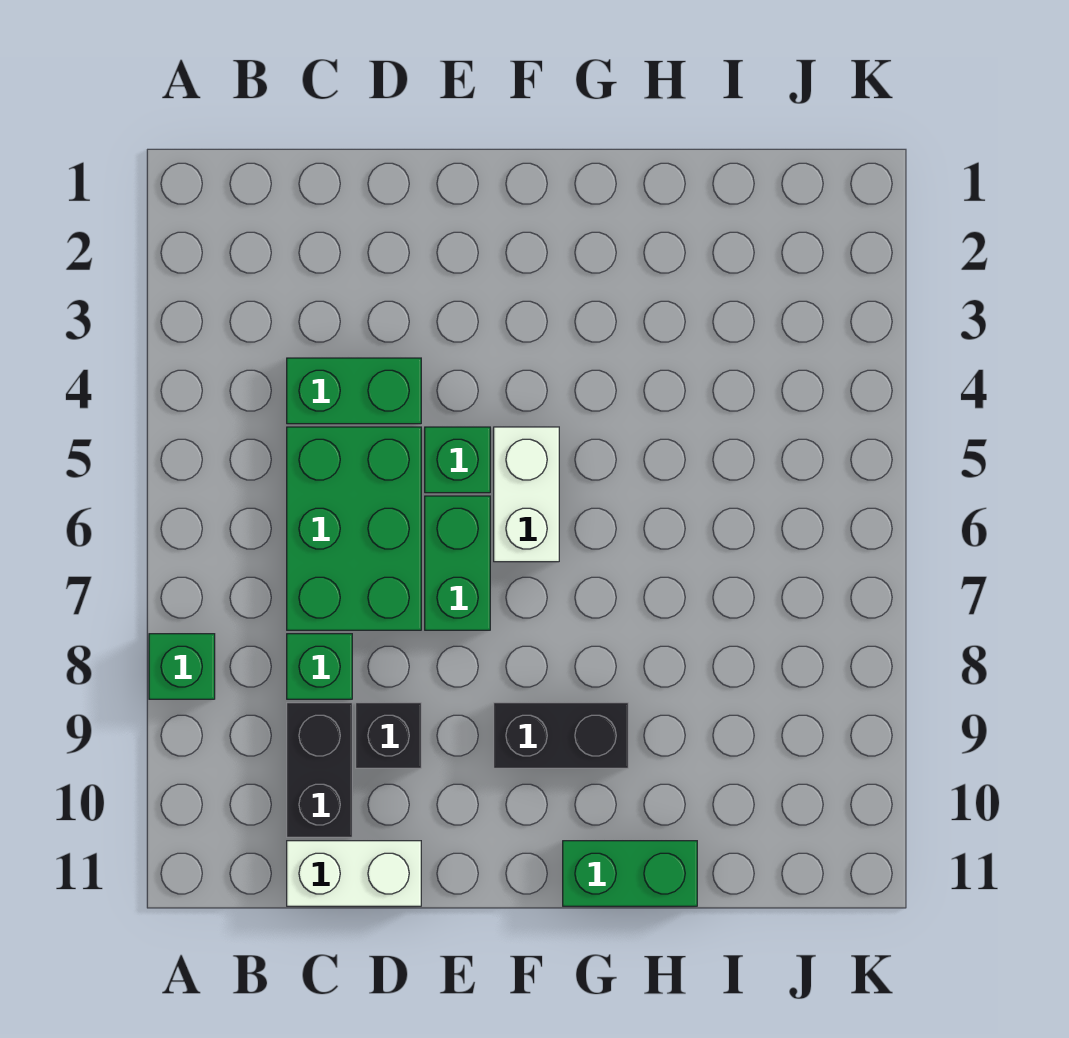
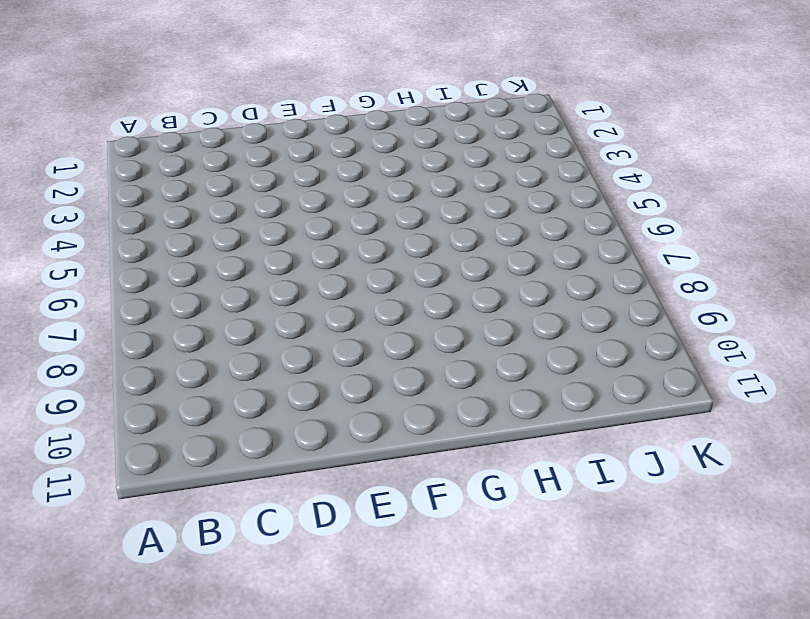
none -> green 1x1 brick [149,634,215,699]
none -> green 1x2 brick [287,358,421,424]
none -> green 2x3 brick [287,427,421,630]

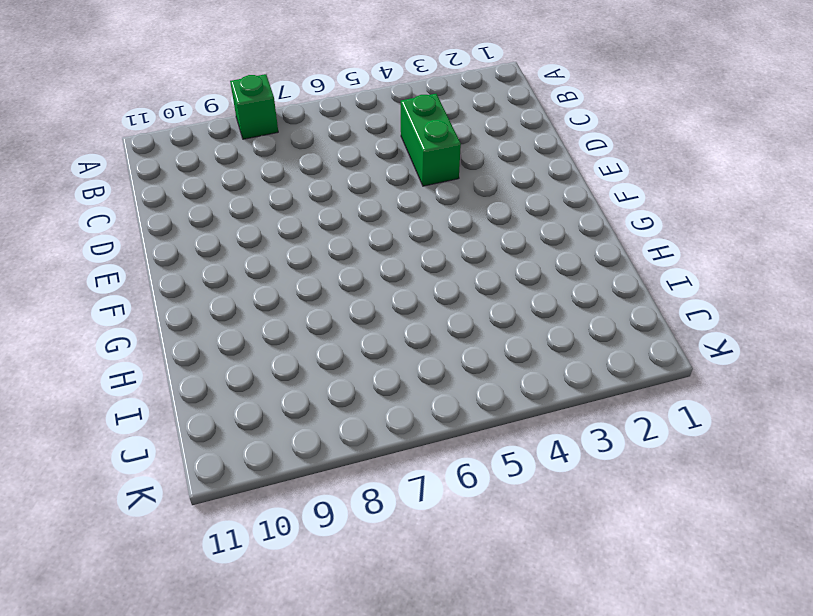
none -> green 2x3 brick [287,427,421,630]
none -> green 1x1 brick [287,634,352,699]
none -> black 1x2 brick [287,703,352,837]

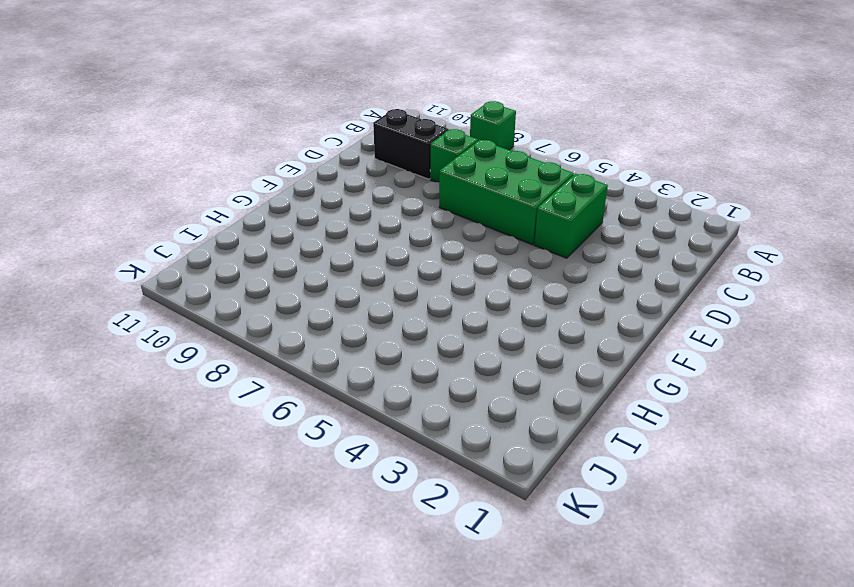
none -> white 1x2 brick [287,841,421,906]
none -> black 1x1 brick [356,703,421,768]
none -> green 1x1 brick [425,427,490,493]

